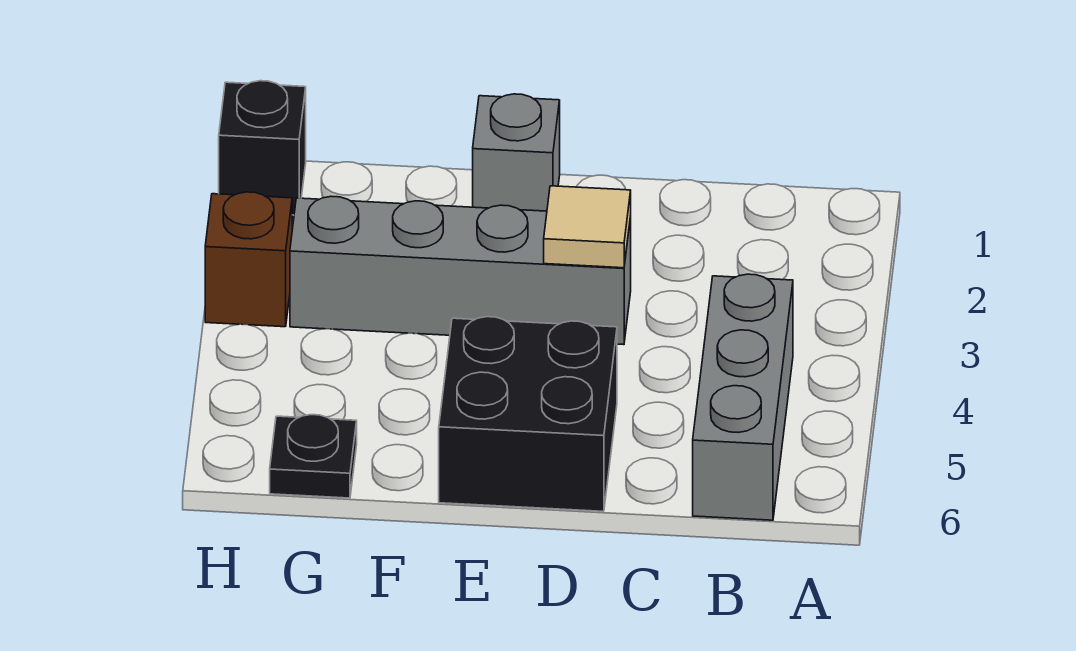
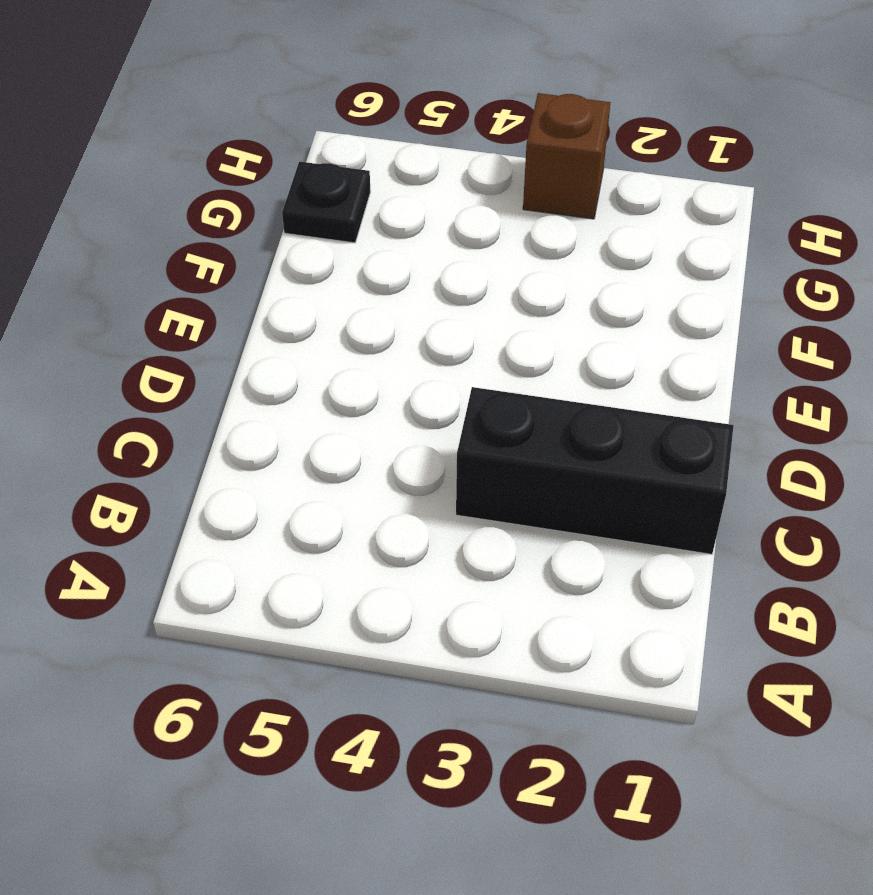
black 1x3 brick [456,387,734,554] -> none
none -> grey 1x3 brick [693,274,793,520]
none -> grey 1x4 brick [290,196,631,345]

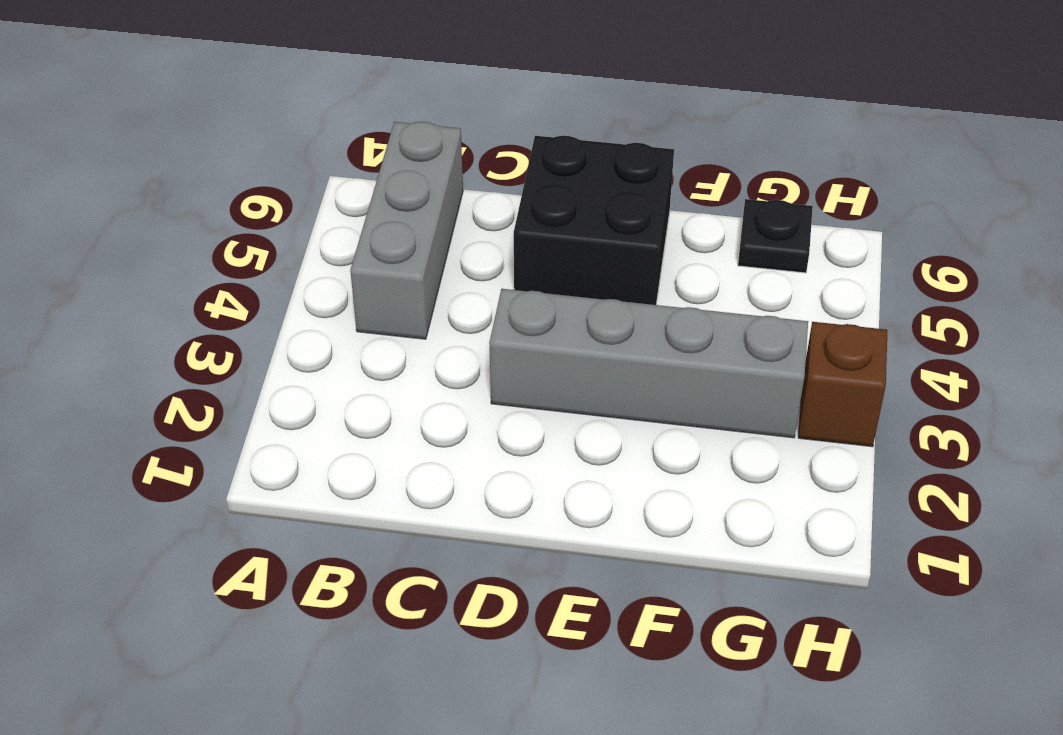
none -> grey 1x1 brick [473,94,560,211]
none -> black 1x1 brick [219,81,306,215]

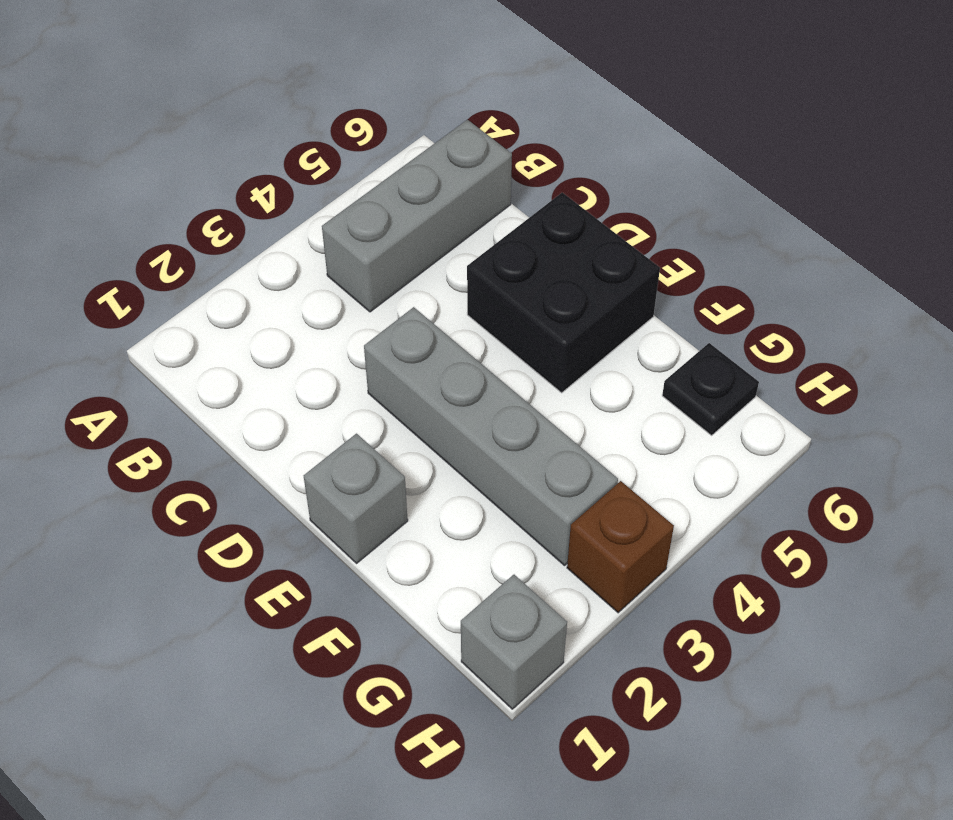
grey 1x1 brick [461,575,567,709] -> black 1x1 brick [219,81,306,215]
none -> tan 1x1 tile [544,186,631,268]

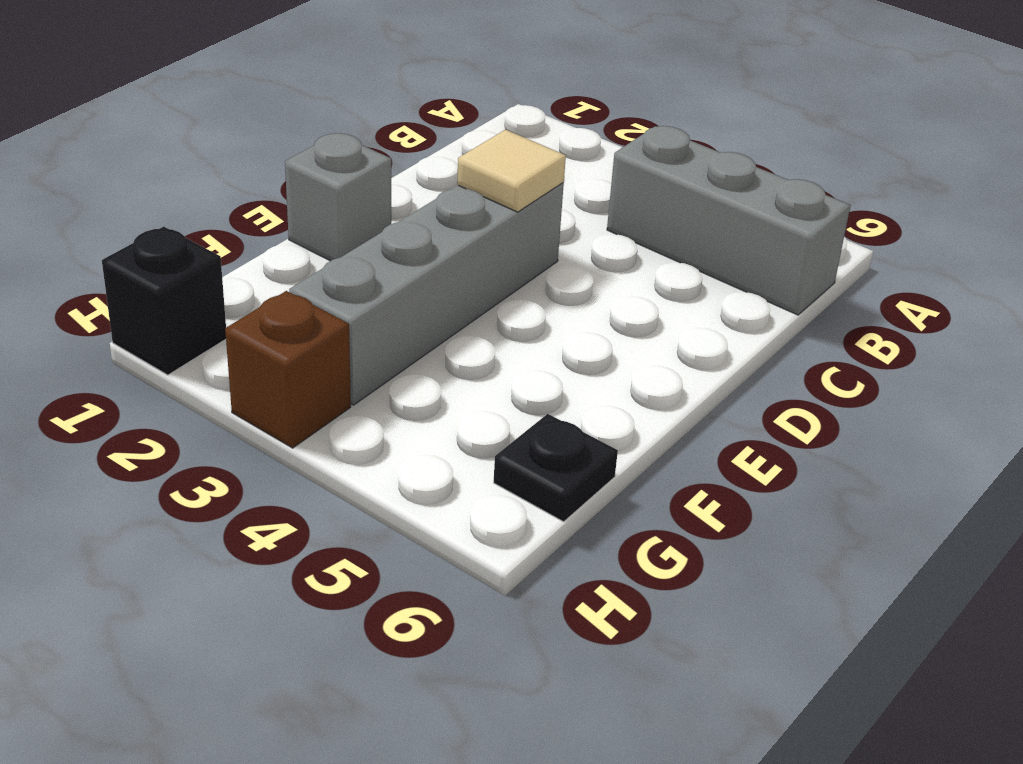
none -> black 2x2 brick [439,317,617,511]

